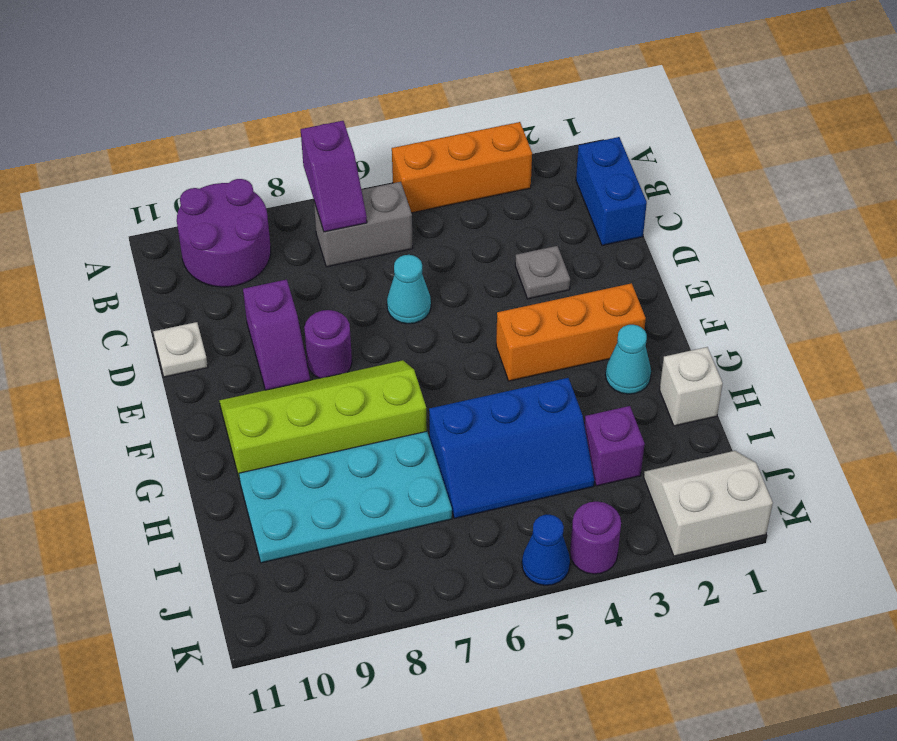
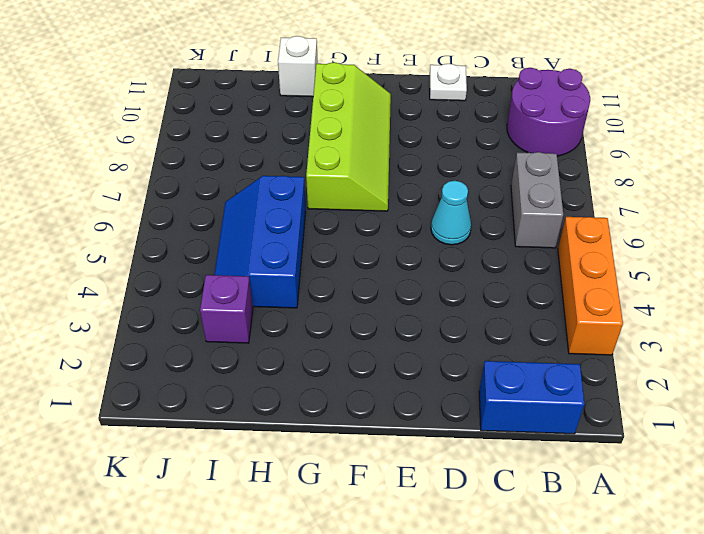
white 1x1 brick [278,36,318,97] -> white 1x1 brick moved to [659,347,723,426]
none -> grey 1x1 plate [515,246,570,299]
none -> purple 1x2 slope [243,279,310,390]
none -> purple 1x1 round brick [304,310,352,378]

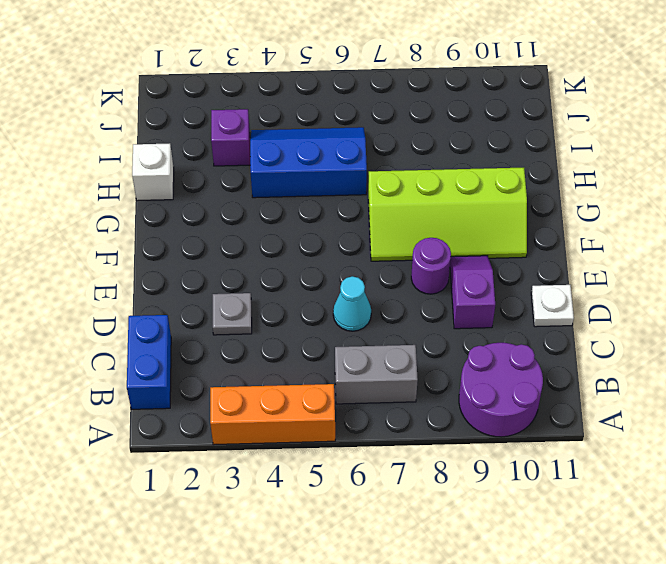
none -> orange 1x3 brick [496,283,646,381]
none -> cyan 1x1 cone [606,325,651,394]
none -> cyan 2x4 plate [239,431,452,563]

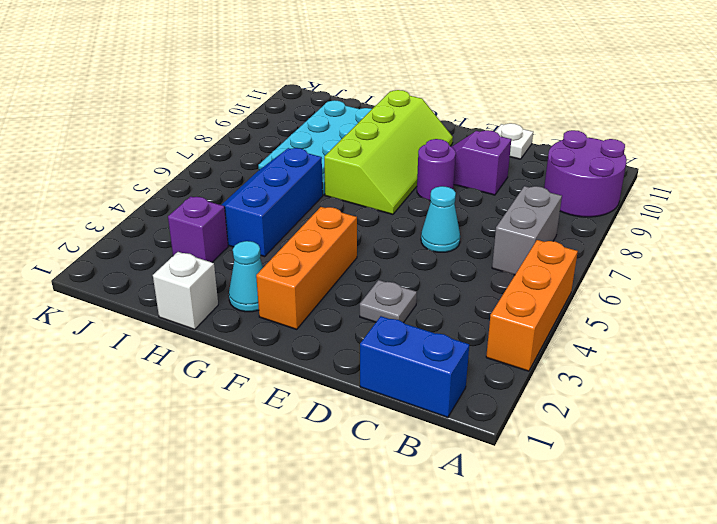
none -> white 2x2 slope [644,451,773,556]
none -> purple 1x1 round brick [570,502,621,574]
none -> blue 1x1 cone [522,515,570,585]

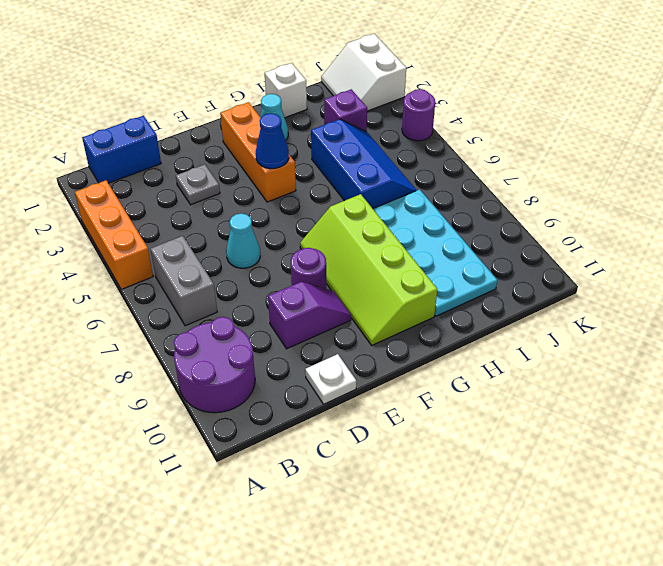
blue 1x1 cone [256,113,289,169] -> blue 1x1 cone moved to [522,515,570,585]
none -> purple 1x2 slope [301,121,367,232]

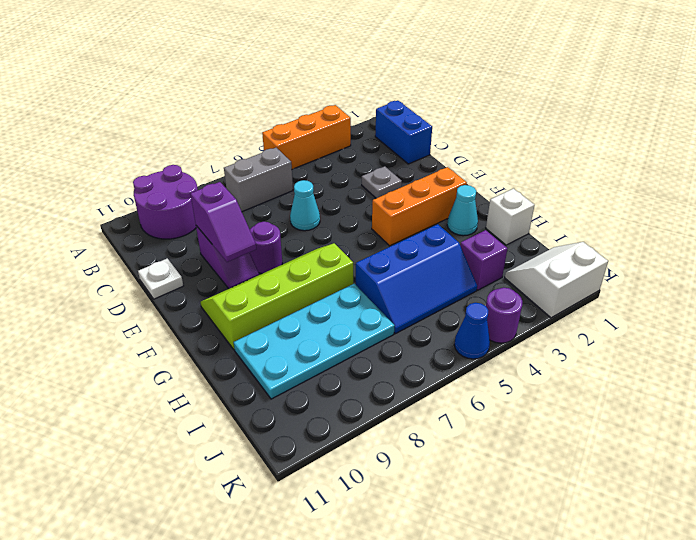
purple 1x2 slope [191,182,256,262] -> purple 1x2 slope moved to [301,121,367,232]

